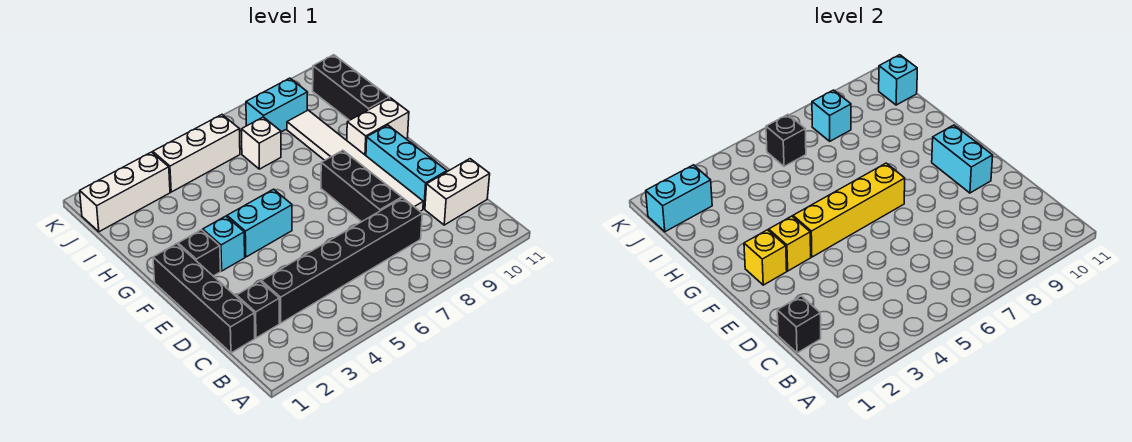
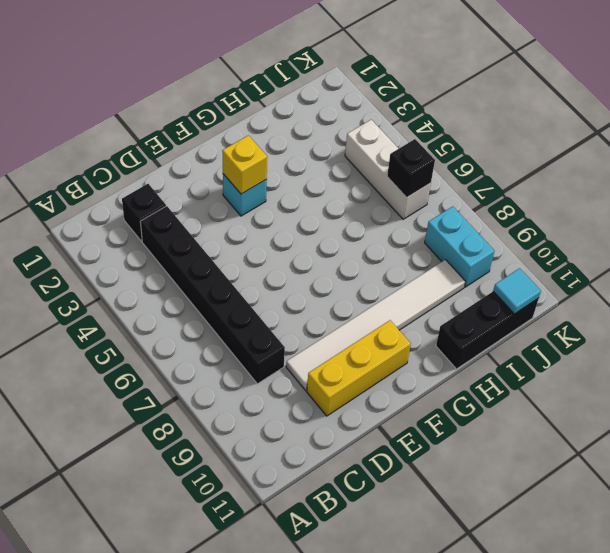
yellow 1x3 brick [307,320,411,416] -> cyan 1x3 brick [366,125,447,209]
cyan 1x1 tile [493,268,541,314] -> cyan 1x1 brick [879,55,917,105]
none -> black 1x4 brick [153,244,255,353]
none -> white 1x2 brick [425,159,490,225]
none -> black 1x3 brick [321,150,402,222]

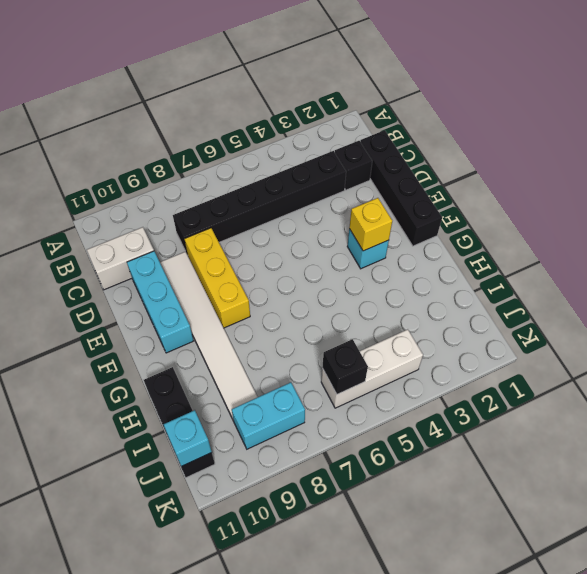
yellow 1x3 brick [185,228,250,328] -> black 1x3 brick [321,150,402,222]
none -> black 1x1 brick [178,230,221,276]
none -> cyan 1x2 brick [227,189,292,257]
none -> white 1x2 brick [347,98,409,155]

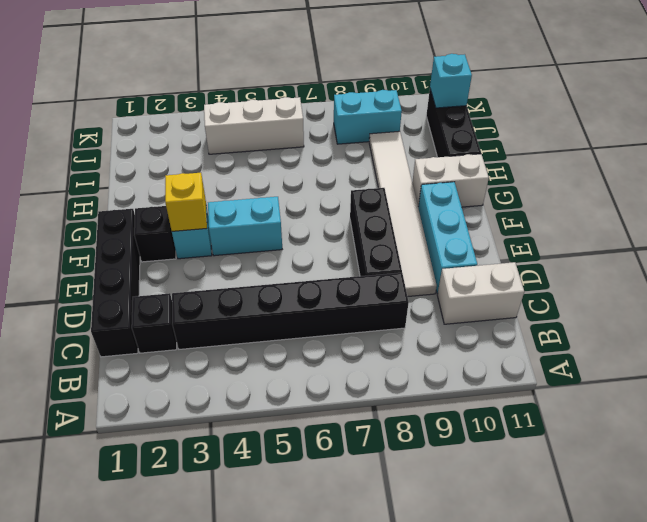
none -> white 1x1 brick [241,117,281,169]
none -> white 1x3 brick [80,152,170,232]
none -> black 1x1 brick [777,296,821,353]

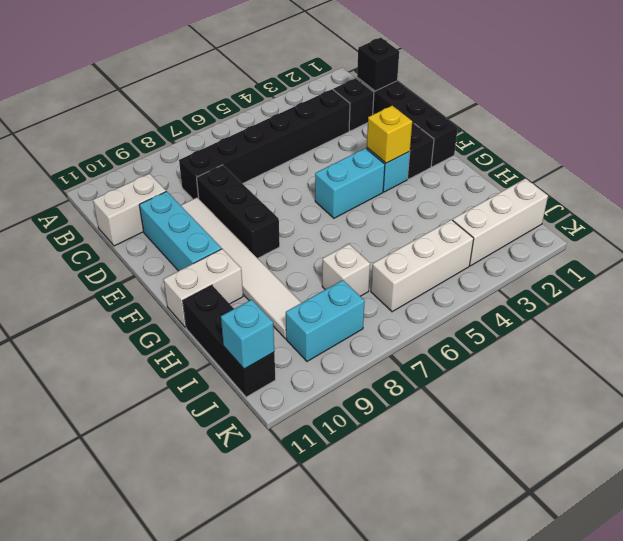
none -> cyan 1x2 brick [932,125,993,193]
none -> yellow 1x1 brick [744,230,787,285]
none -> yellow 1x4 brick [793,163,905,257]

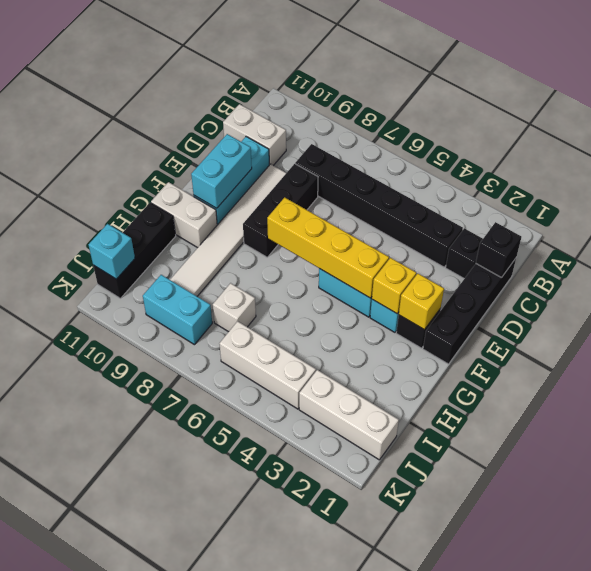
none -> cyan 1x2 brick [646,165,712,232]
none -> black 1x1 brick [766,115,806,166]
none -> cyan 1x1 brick [812,90,851,141]

